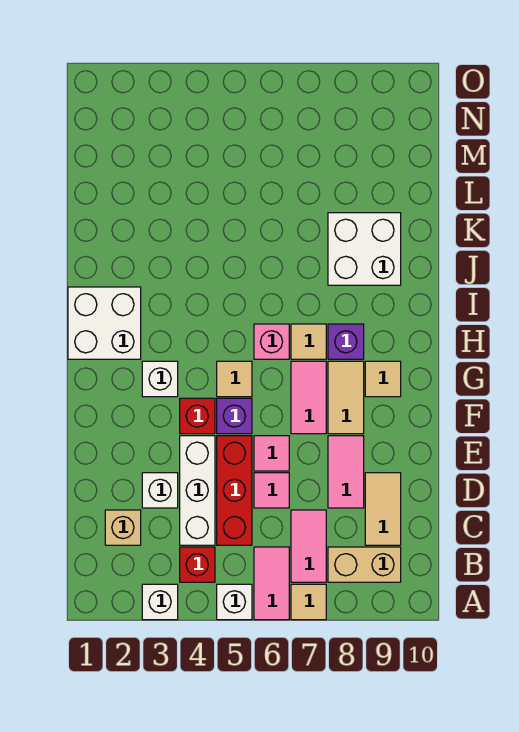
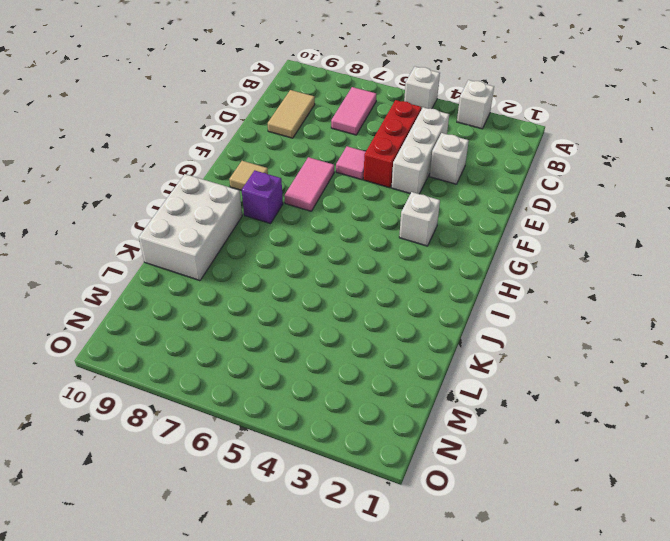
white 2x3 brick [139,174,242,281] -> white 2x2 brick [328,213,401,285]
none -> pink 1x2 tile [254,547,289,620]
none -> tan 1x1 tile [291,584,326,620]
none -> red 1x1 brick [180,547,215,582]

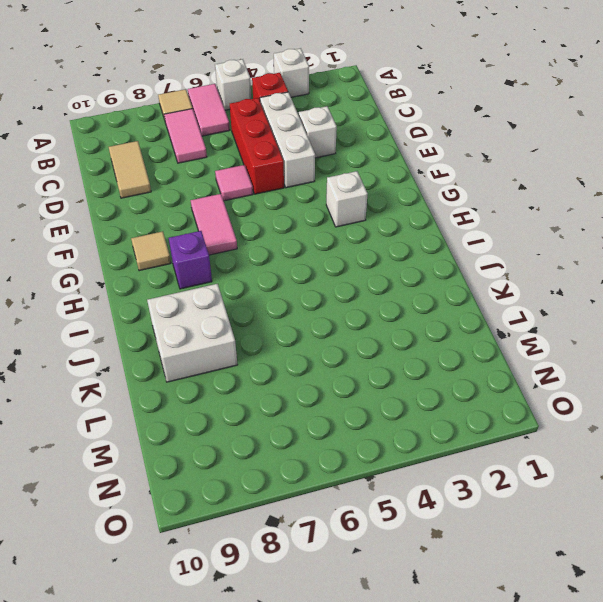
none -> tan 1x2 brick [328,547,401,582]
none -> tan 1x1 brick [105,510,141,545]
none -> pink 1x1 tile [254,473,289,508]

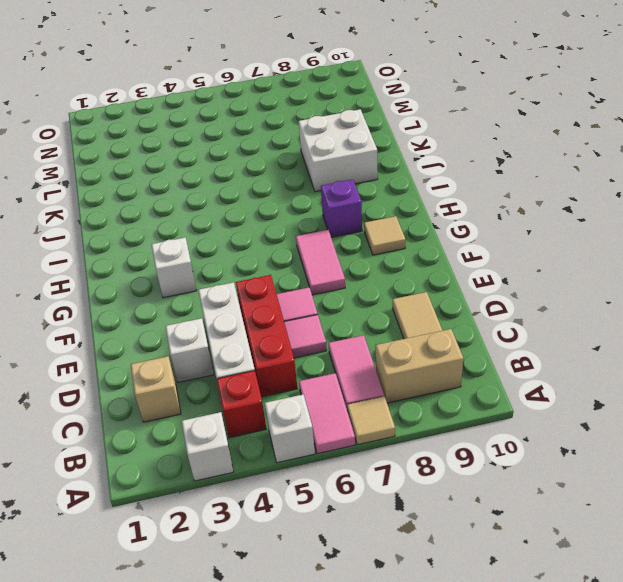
none -> pink 1x2 tile [328,436,364,508]
none -> red 1x1 brick [180,398,215,434]
none -> purple 1x1 brick [217,398,252,434]

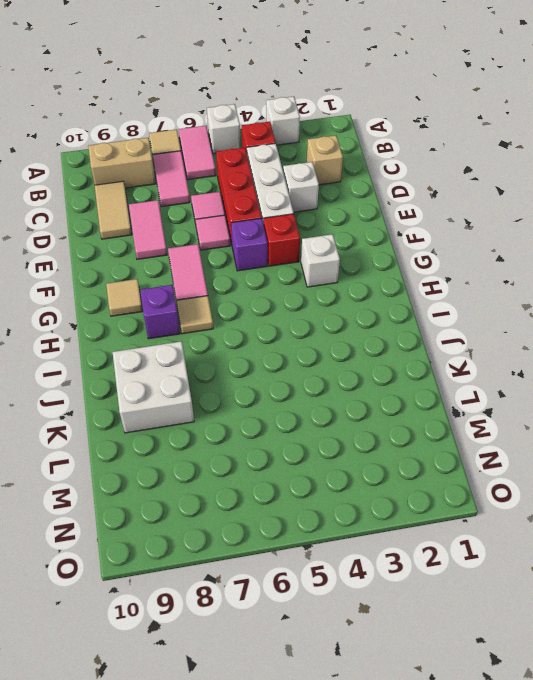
none -> tan 1x2 tile [328,361,364,434]
none -> tan 1x1 tile [217,361,252,397]
none -> white 2x2 brick [68,287,141,359]

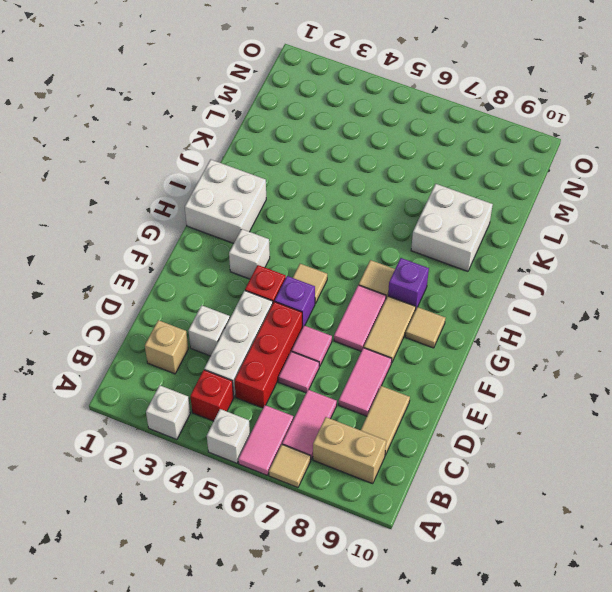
none -> pink 1x1 brick [254,324,289,359]

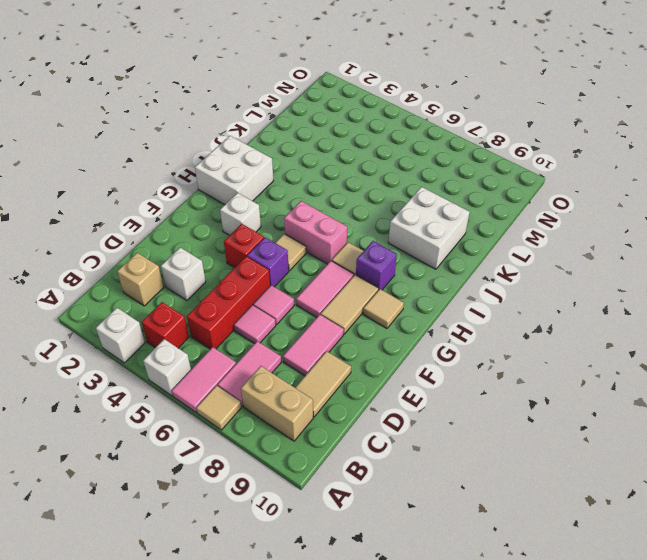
pink 1x2 brick [284,201,347,264] -> pink 1x1 brick [254,324,289,359]
none -> white 1x3 brick [180,436,215,545]

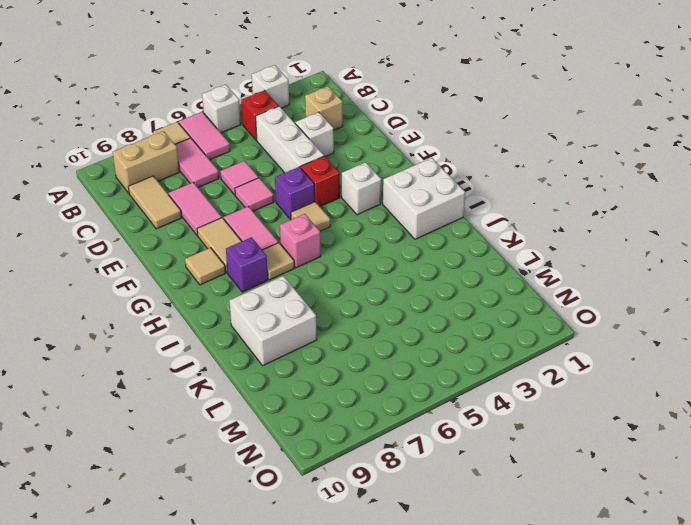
none -> red 1x3 brick [217,436,252,545]

